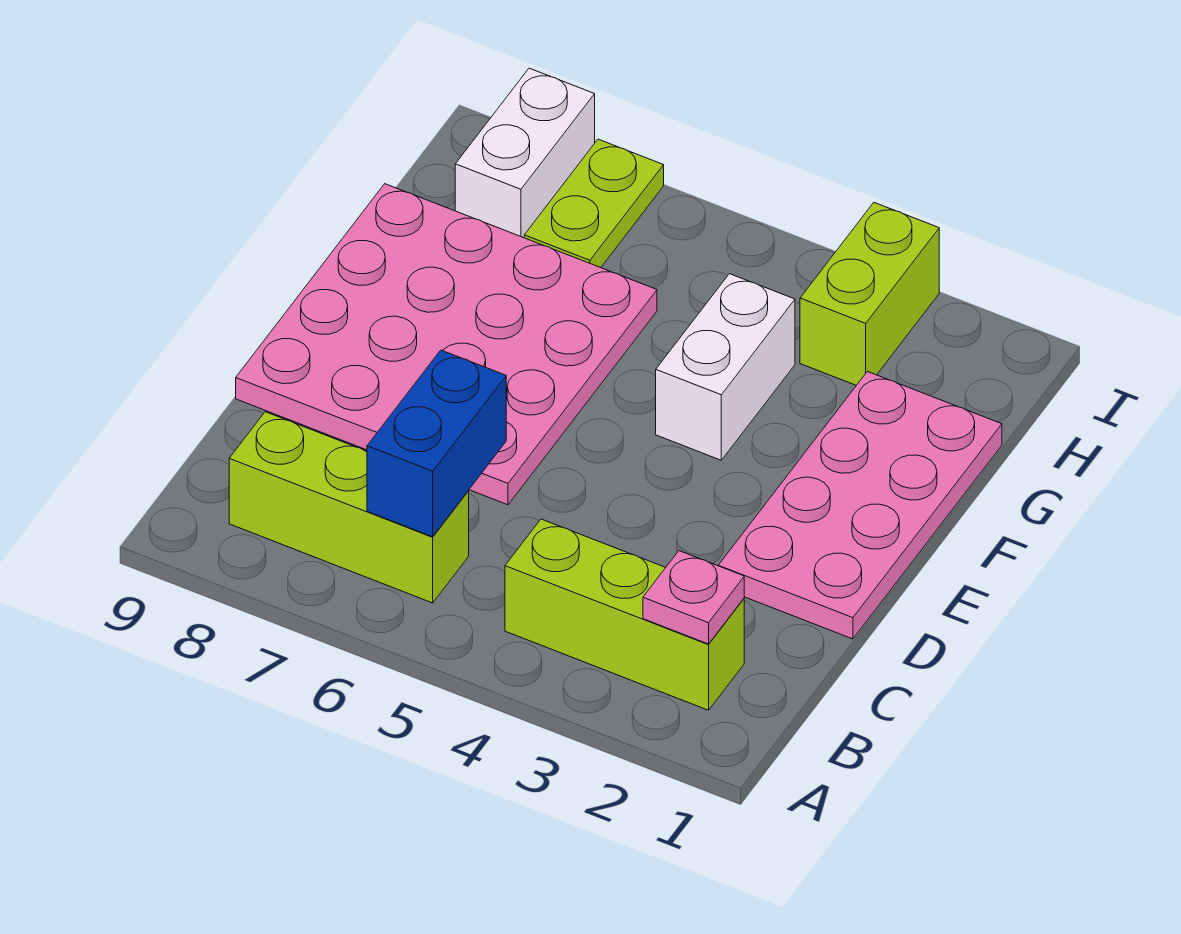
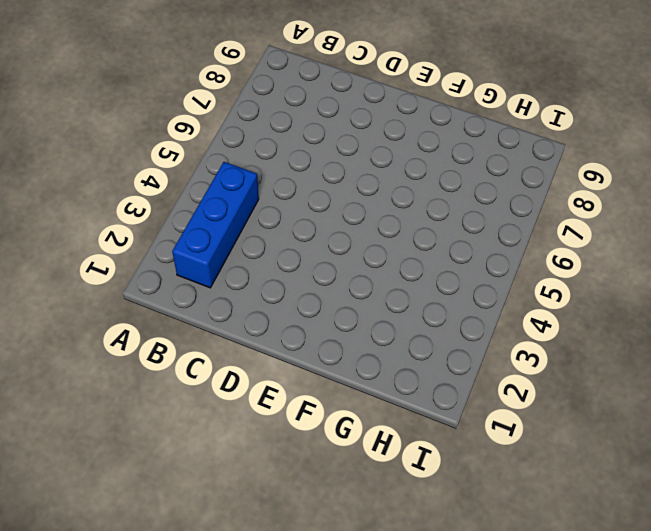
blue 1x3 brick [172,162,259,288] -> lime 1x3 brick [505,519,744,710]
none -> lime 1x3 brick [229,412,469,603]
none -> pink 2x4 plate [718,372,1002,639]

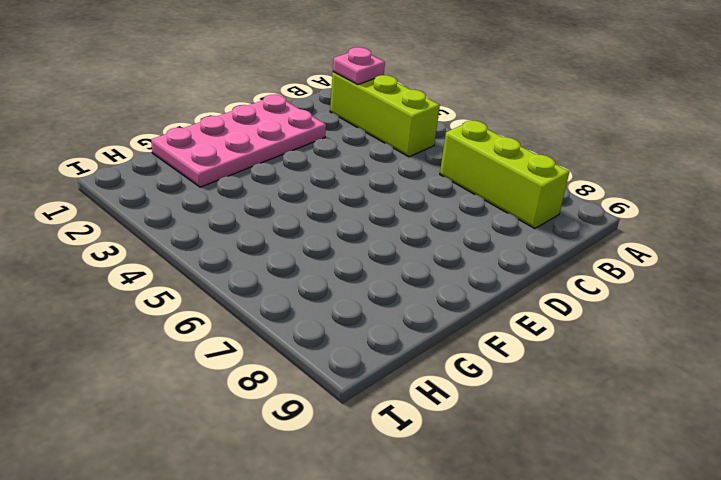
none -> pink 4x4 plate [236,184,657,505]
none -> white 1x2 brick [656,274,795,460]

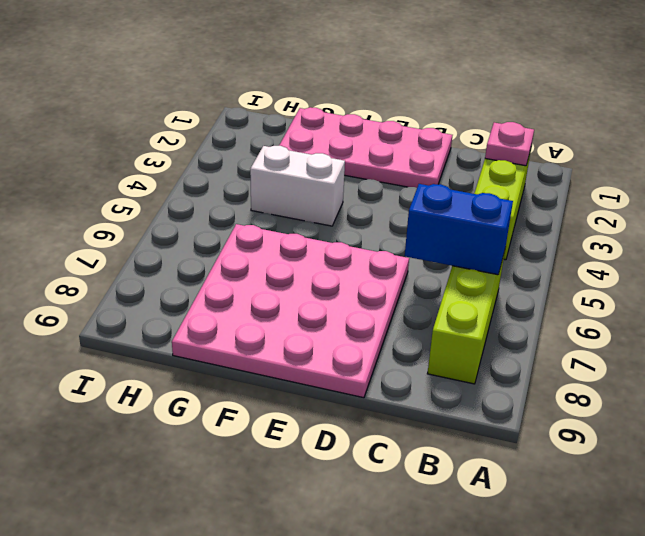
none -> lime 1x2 brick [800,203,939,385]
none -> lime 1x2 plate [524,139,664,268]

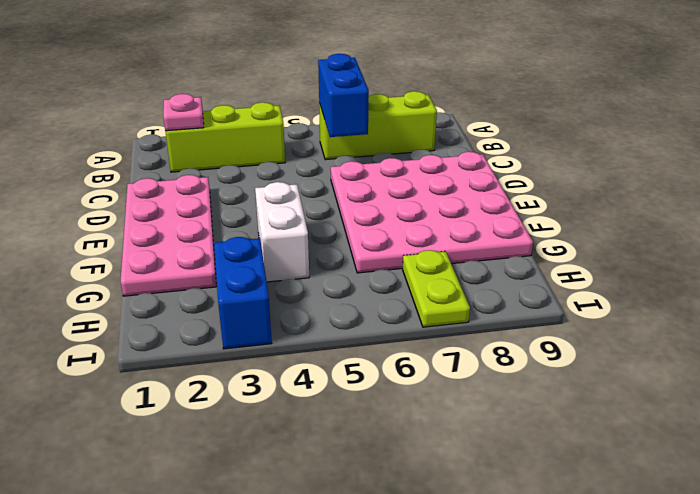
blue 1x2 brick [214,237,272,349] -> lime 1x2 brick [800,203,939,385]
none -> white 1x2 brick [455,68,595,238]

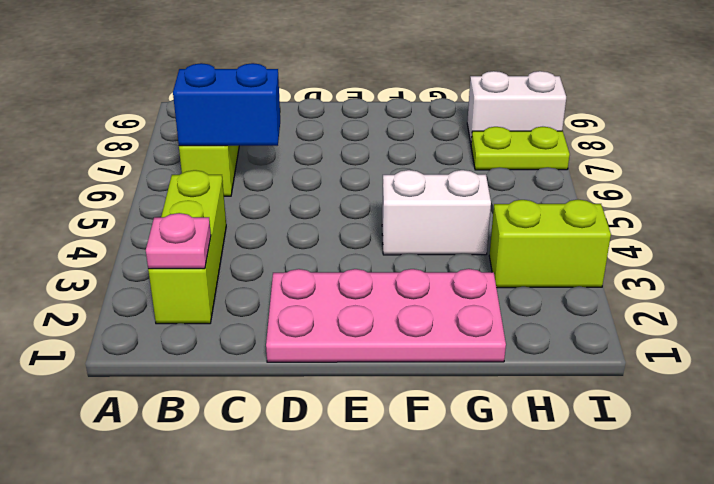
none -> pink 4x4 plate [236,184,657,505]

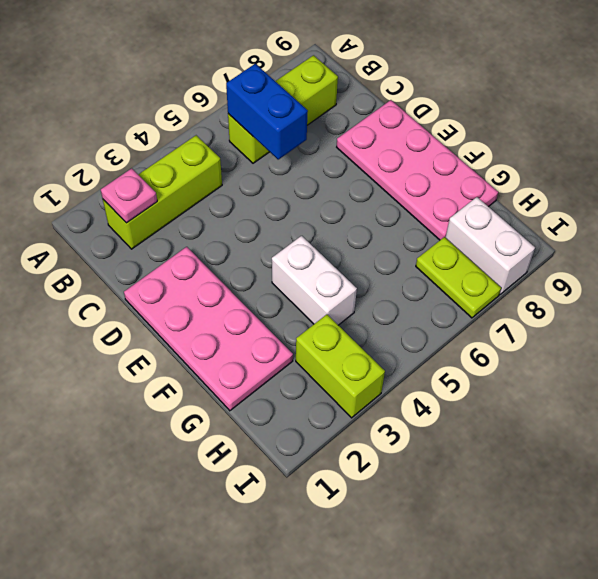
pink 2x4 plate [337,100,498,240] -> pink 4x4 plate [236,184,657,505]

